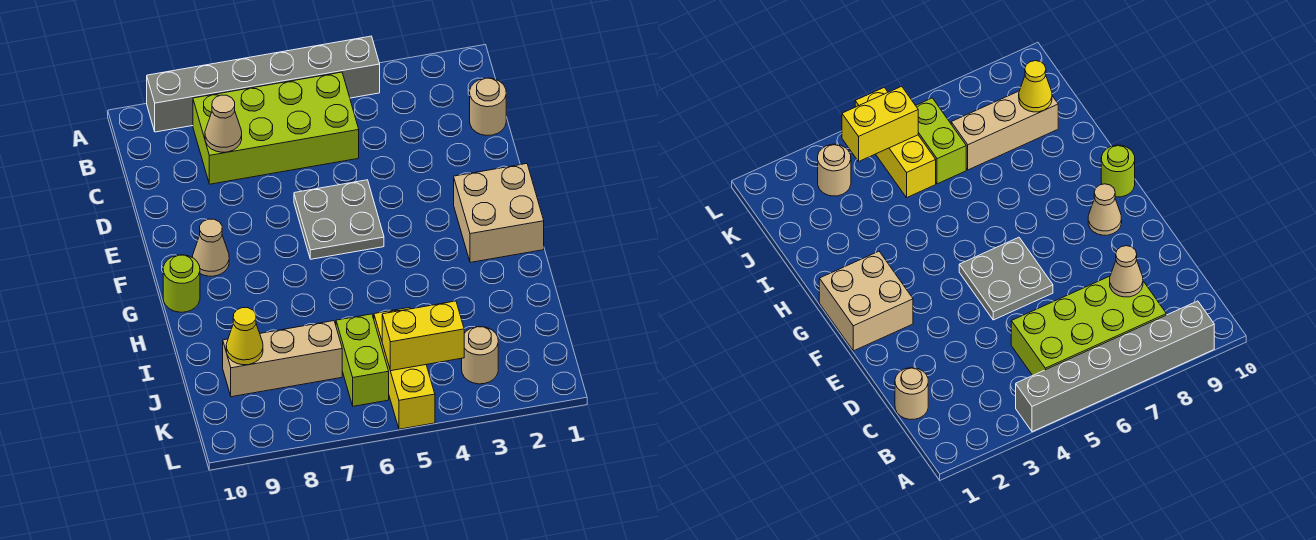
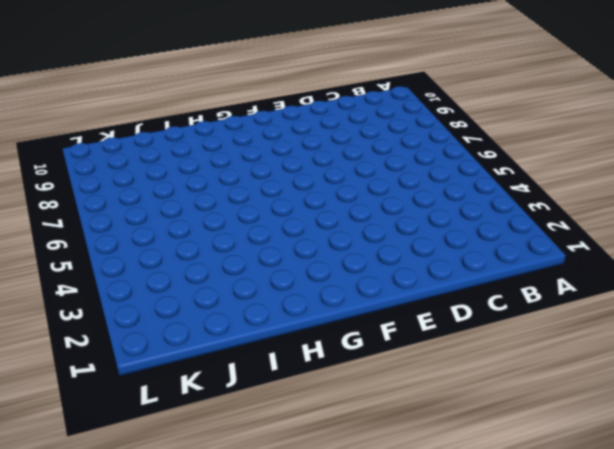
none -> grey 1x6 brick [147,36,380,132]
none -> lime 2x4 brick [193,72,359,184]
none -> tan 1x1 round brick [470,78,506,136]

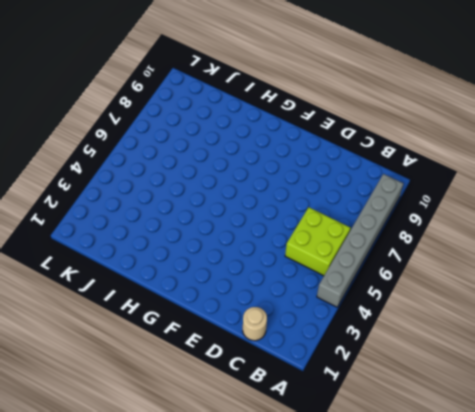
lime 2x2 brick [285,207,350,276] -> lime 2x4 brick [193,72,359,184]
none -> grey 2x2 plate [294,180,384,259]
none -> tan 2x2 brick [454,164,544,263]
none -> tan 1x1 cone [193,219,229,276]

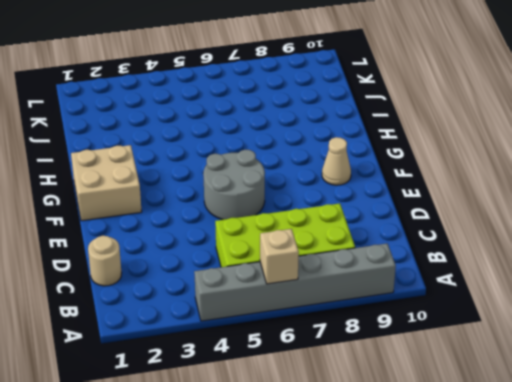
tan 1x1 brick [260,229,299,284] -> none
grey 2x2 round brick [203,150,265,220] -> grey 2x2 plate [294,180,384,259]
none -> lime 1x1 round brick [163,255,200,312]
none -> yellow 1x3 brick [374,307,435,429]
none -> lime 1x2 brick [336,314,389,406]

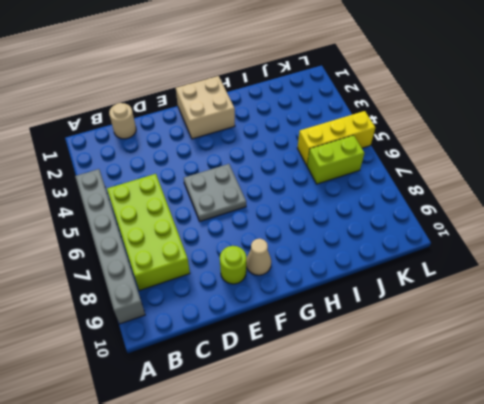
lime 1x1 round brick [220,246,246,284] -> lime 1x1 round brick moved to [163,255,200,312]
none -> tan 1x3 brick [223,321,342,397]
none -> tan 1x1 round brick [462,327,498,384]
none -> tan 1x1 cone [205,95,242,152]

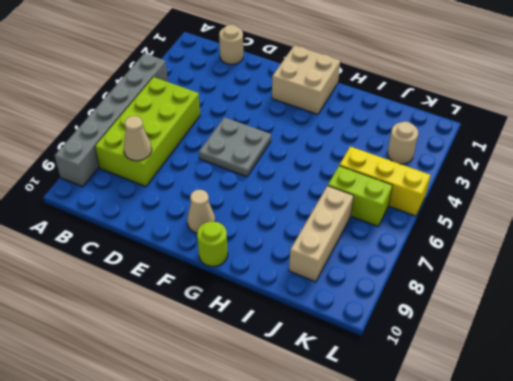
none -> yellow 1x1 cone [226,308,263,365]
none -> yellow 1x2 brick [382,301,464,371]

